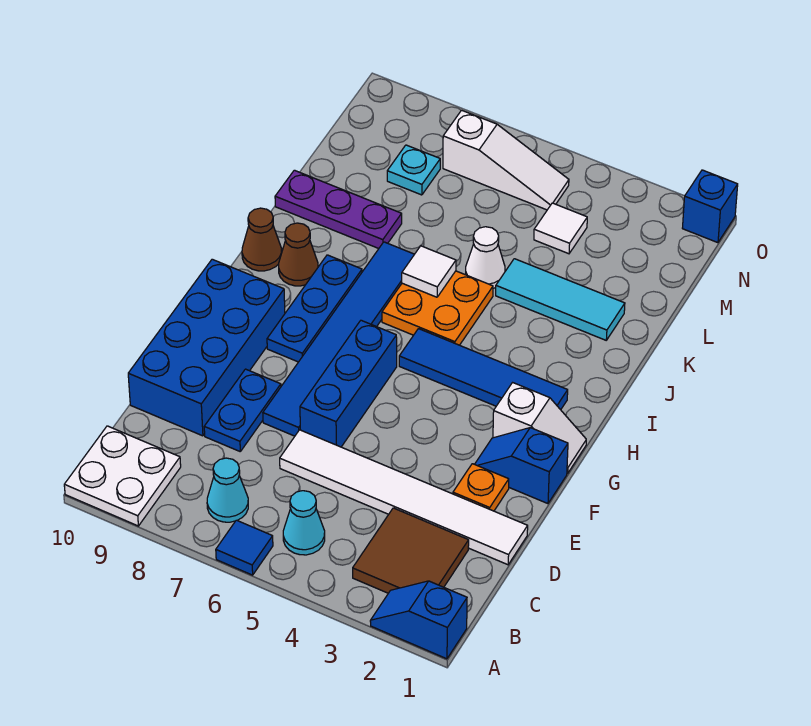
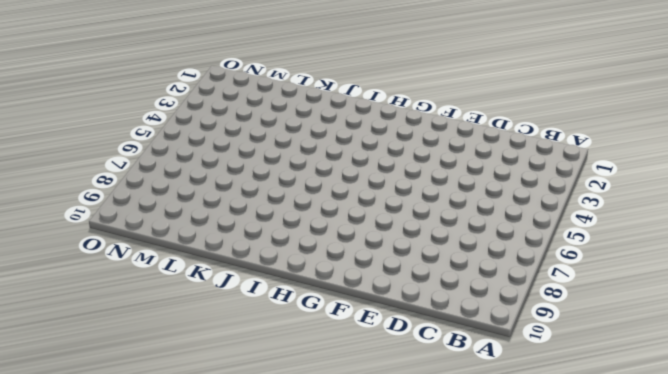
none -> blue 1x2 slope [370,581,467,659]
none -> blue 1x1 tile [216,520,273,575]
none -> white 2x2 plate [64,426,181,526]

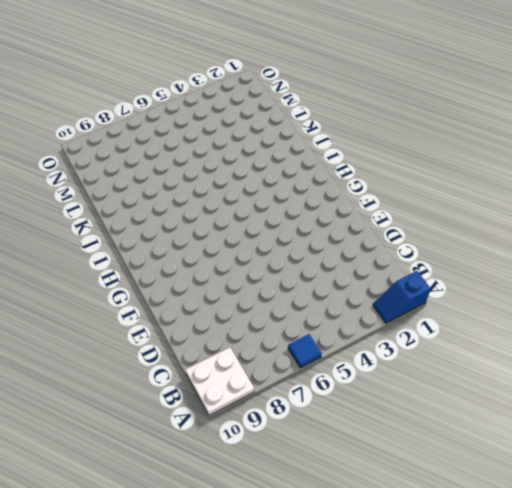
none -> brown 2x2 tile [353,508,469,593]
none -> cyan 1x1 cone [283,491,325,555]
none -> cyan 1x1 cone [207,458,248,522]

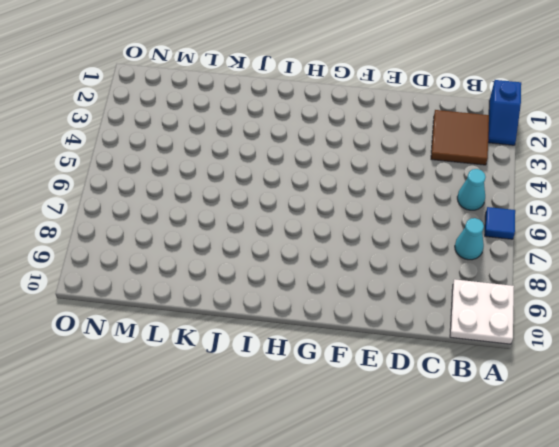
none -> white 1x6 tile [280,430,528,565]
none -> blue 1x2 plate [204,369,281,451]
none -> blue 2x4 brick [128,259,285,436]

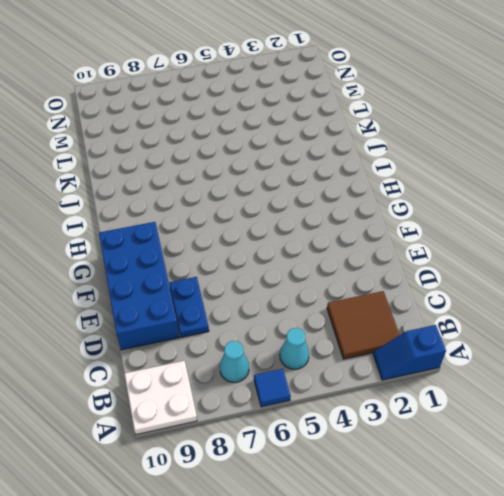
none -> white 1x6 tile [280,430,528,565]
none -> orange 1x1 plate [453,464,509,511]
none -> blue 1x3 brick [300,320,397,447]

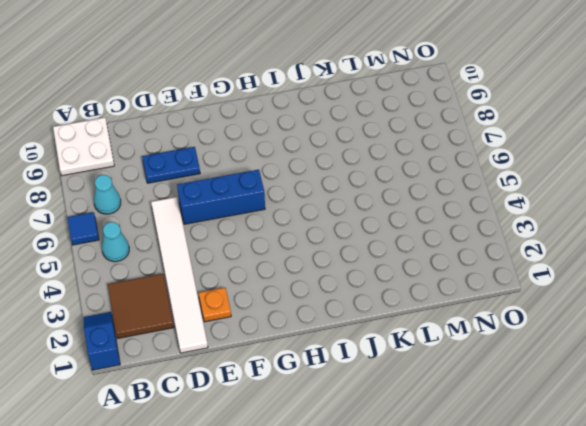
none -> blue 2x4 brick [128,259,285,436]
none -> blue 1x6 tile [263,242,414,436]
none -> blue 1x2 slope [475,428,568,504]

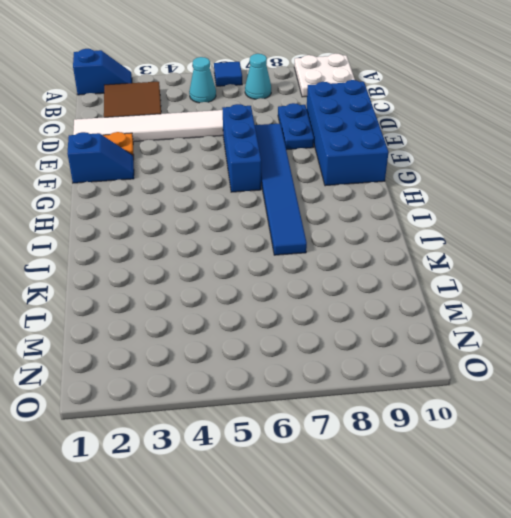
none -> white 1x2 slope [493,383,586,473]
none -> blue 1x3 plate [267,255,362,362]
none -> blue 1x4 tile [399,329,568,410]

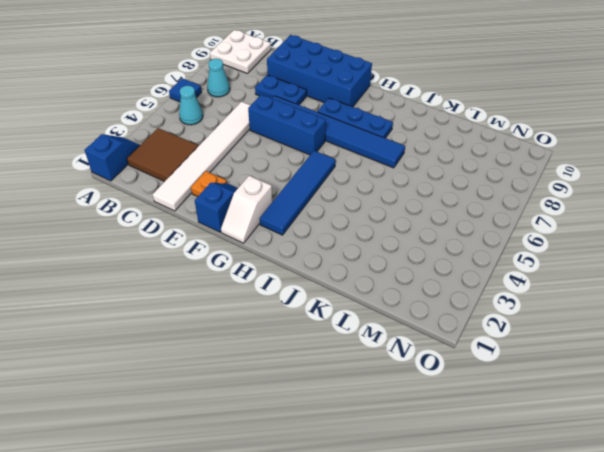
none -> orange 2x2 plate [382,271,493,345]
none -> brown 1x1 cone [279,223,318,286]
none -> brown 1x1 cone [242,208,282,271]

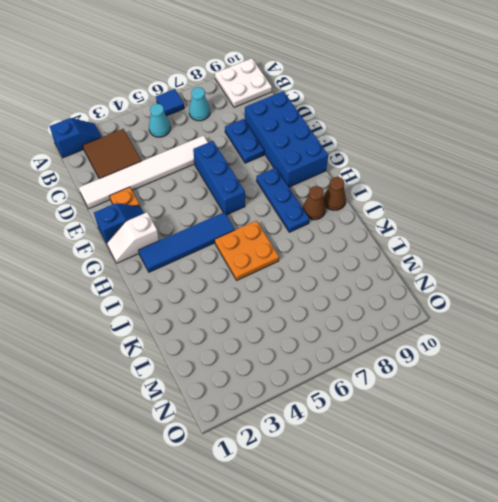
none -> blue 1x6 tile [263,242,414,436]
none -> cyan 1x3 tile [496,259,625,340]
none -> white 1x1 cone [466,227,505,288]

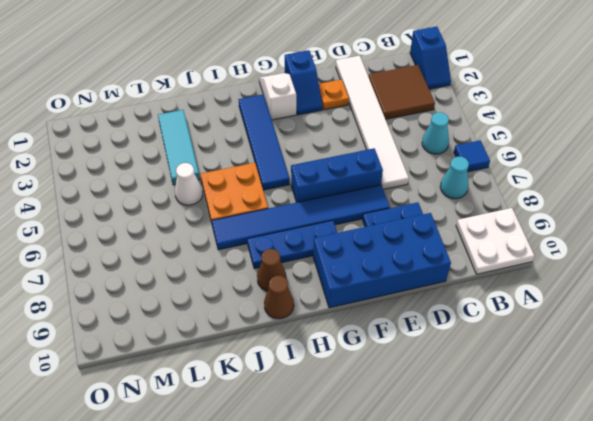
none -> purple 1x3 plate [275,170,402,249]
none -> white 1x1 tile [534,203,587,254]
none -> cyan 1x1 plate [387,145,440,195]

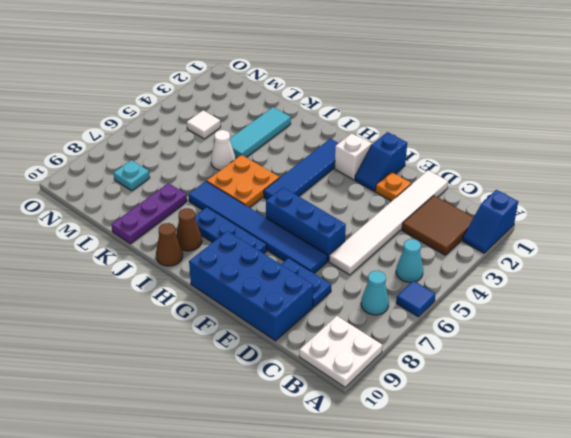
none -> white 1x3 slope [443,110,569,210]
none -> blue 1x1 brick [682,170,738,243]
none -> white 1x1 tile [402,246,456,297]

